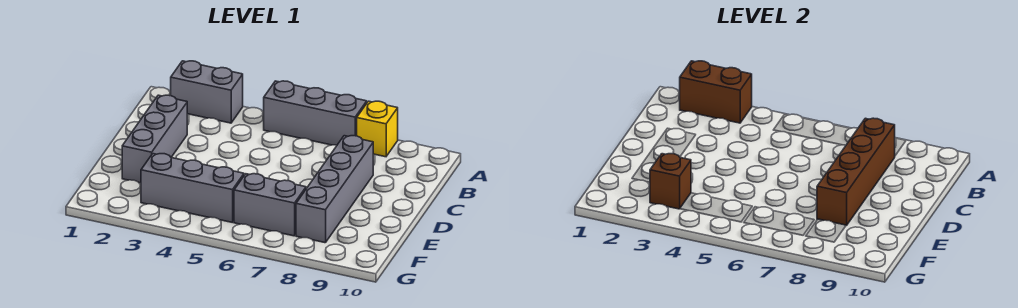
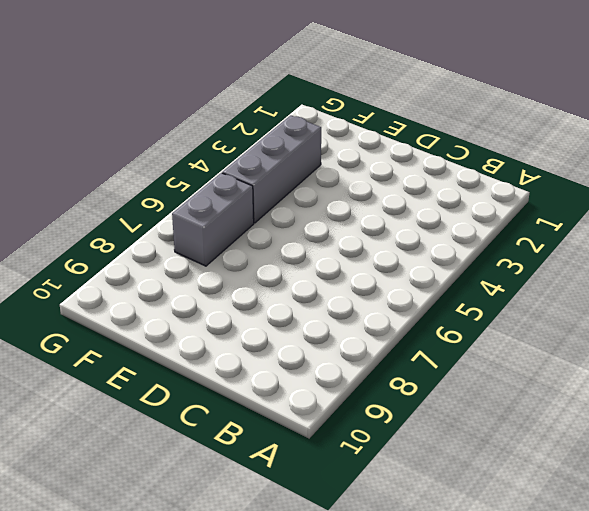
none -> grey 1x2 brick [171,61,243,123]
none -> grey 1x3 brick [264,81,367,145]

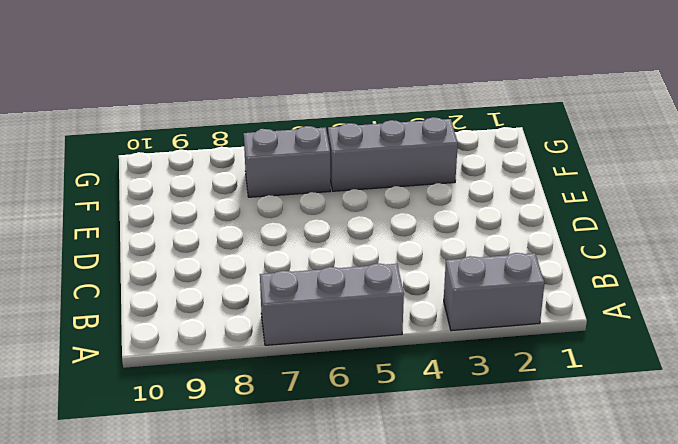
none -> yellow 1x1 brick [357,101,398,157]
none -> grey 1x3 brick [122,95,187,183]

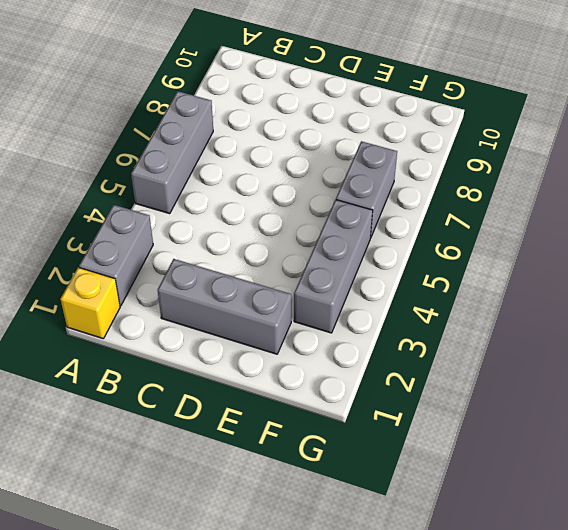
yellow 1x1 brick [60,267,120,338] -> yellow 1x1 brick moved to [357,101,398,157]
none -> grey 1x4 brick [296,136,373,243]
none -> brown 1x2 brick [680,61,752,123]

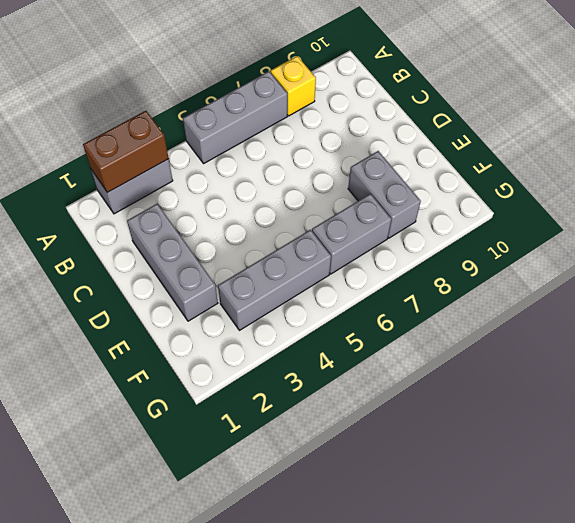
grey 1x2 brick [348,151,421,238] -> grey 1x4 brick [296,136,373,243]
none -> brown 1x4 brick [817,118,895,225]
none -> brown 1x1 brick [650,154,691,209]

